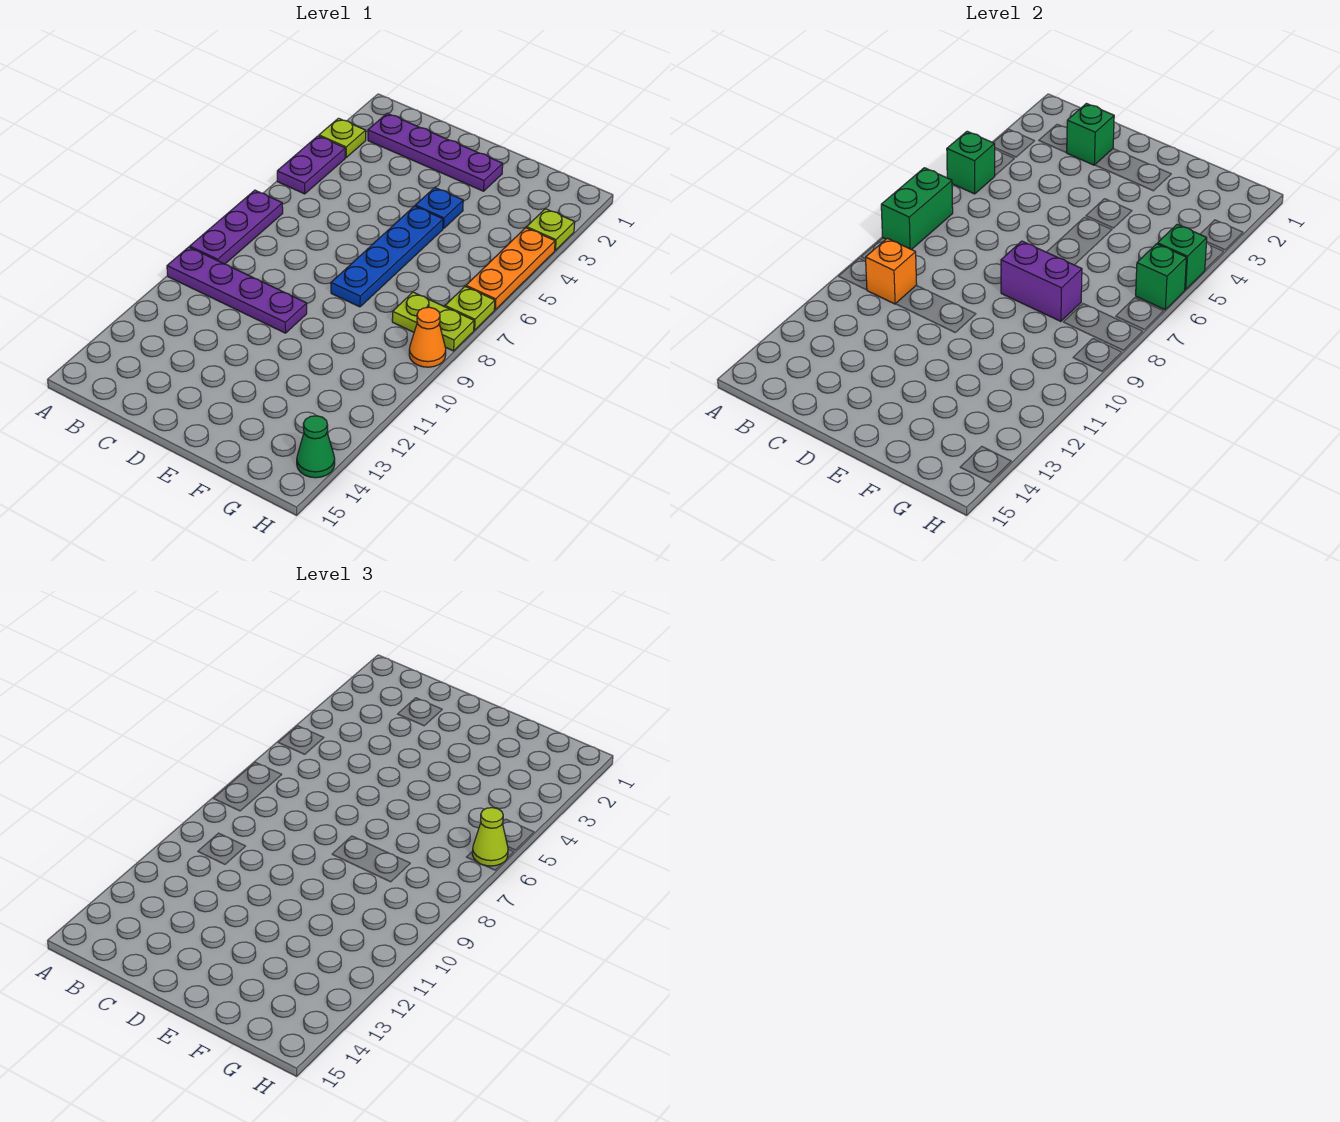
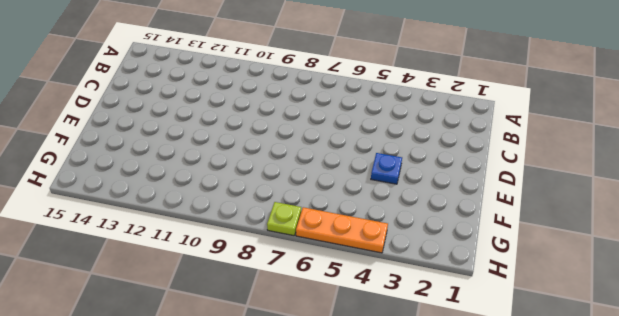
none -> lime 1x1 plate [319,118,366,157]
none -> purple 1x2 plate [277,136,345,194]
none -> purple 1x3 plate [190,190,283,264]

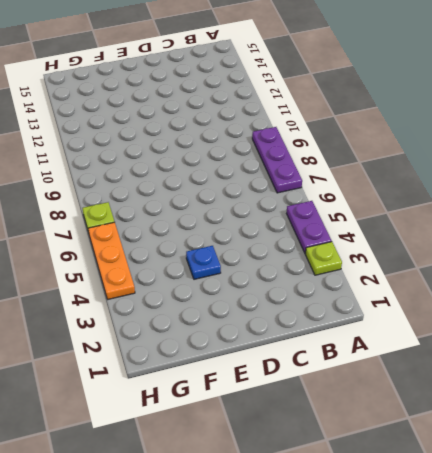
none -> purple 1x4 plate [167,247,307,333]
none -> purple 1x4 plate [368,113,503,191]
none -> blue 1x4 plate [331,206,443,307]

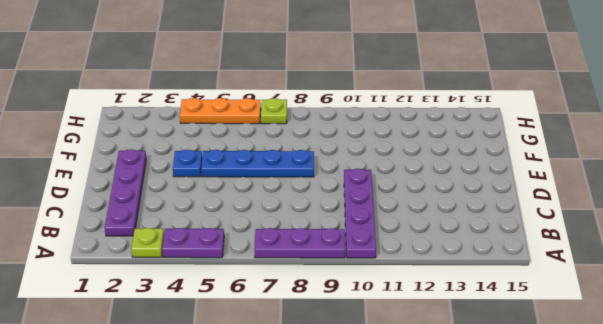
none -> lime 1x2 plate [392,292,474,351]
none -> lime 1x1 plate [527,209,575,250]
none -> orange 1x1 cone [409,307,446,367]

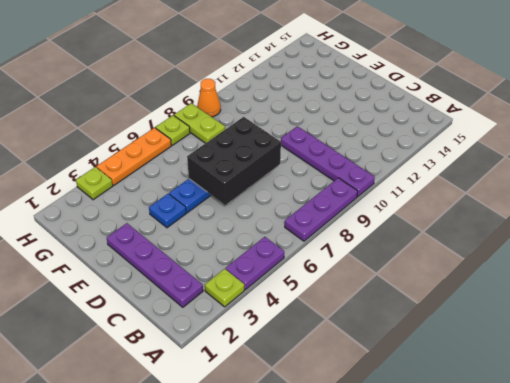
black 2x3 brick [187,117,281,205] -> purple 1x2 brick [1001,241,1082,321]
none -> green 1x1 cone [297,416,335,478]
none -> green 1x1 brick [947,131,995,194]
none -> green 1x2 brick [881,168,953,250]

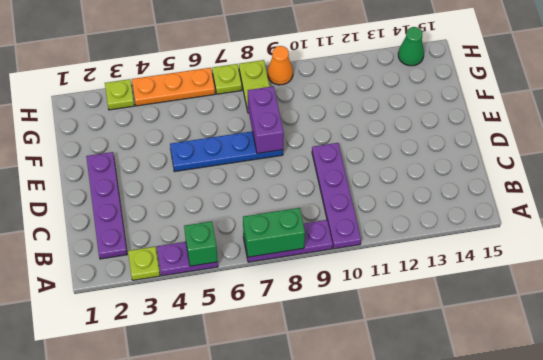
none -> blue 1x1 plate [415,188,463,229]
none -> orange 1x1 brick [866,238,917,304]
none -> green 1x1 brick [1066,104,1114,165]

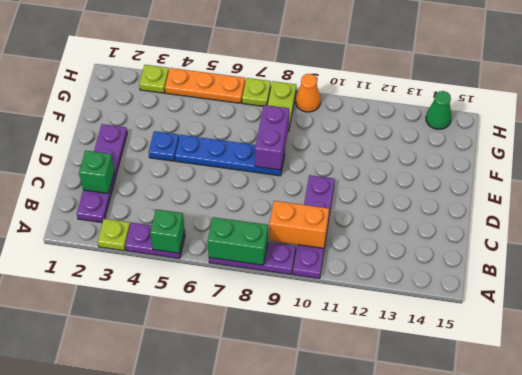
orange 1x2 brick [269,201,329,248] -> orange 1x1 brick [866,238,917,304]
none -> green 1x1 brick [1158,224,1207,290]
none -> green 1x1 brick [1136,244,1187,310]
none -> lime 1x1 cone [472,808,508,866]

